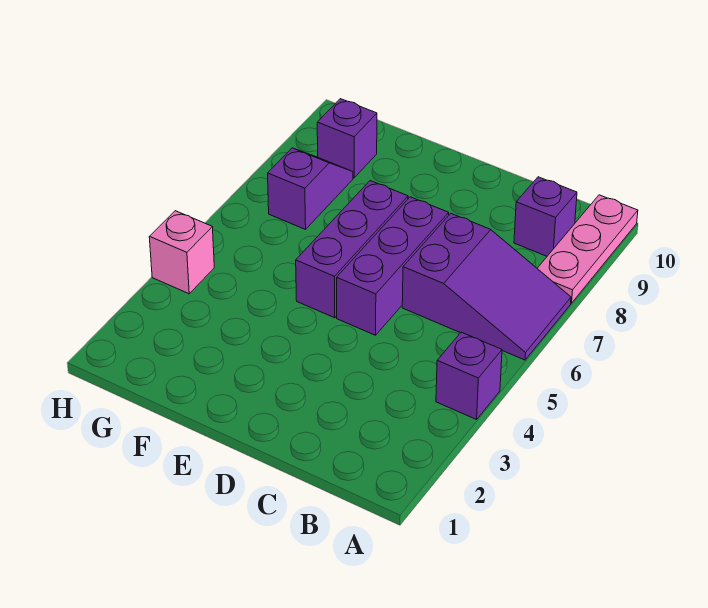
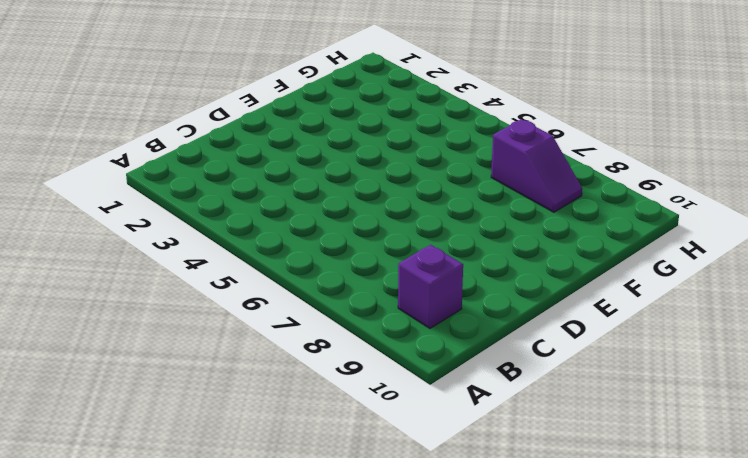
none -> purple 1x1 brick [436,332,502,419]
none -> purple 2x3 slope [402,213,571,360]

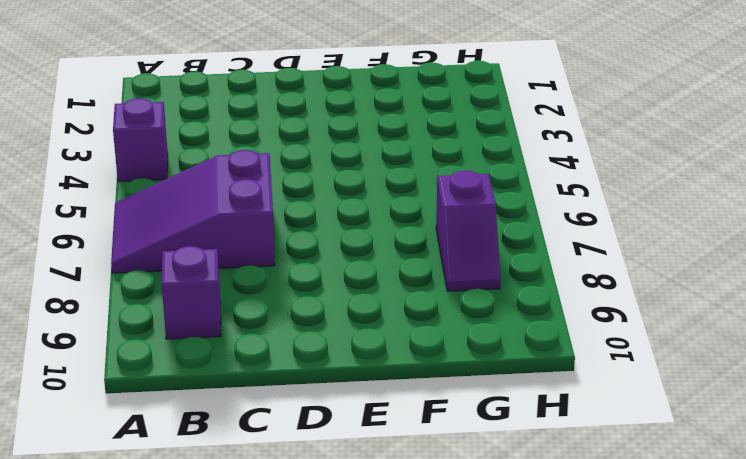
none -> pink 1x3 plate [537,195,638,303]
none -> purple 1x3 brick [337,197,449,335]

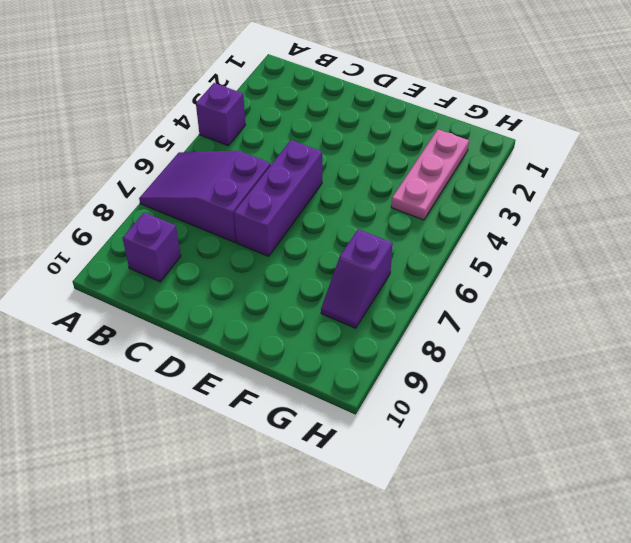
pink 1x3 plate [391,130,469,220] -> pink 1x3 plate moved to [537,195,638,303]
none -> purple 1x3 brick [296,181,408,318]
none -> purple 1x1 brick [317,99,377,178]

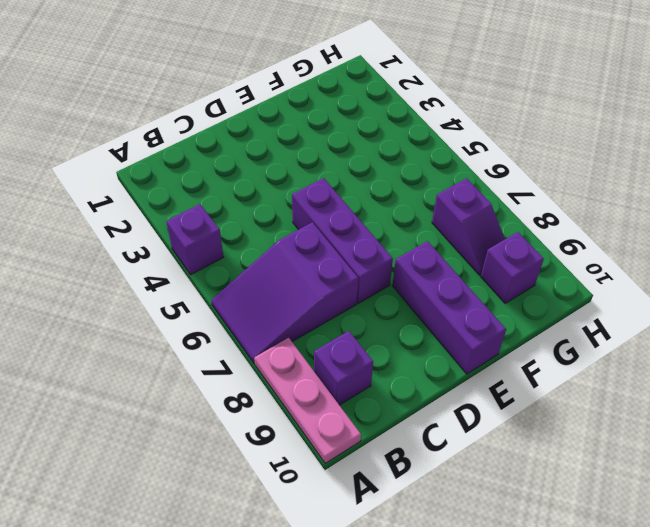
purple 1x3 brick [392,241,506,374] -> purple 1x3 brick moved to [296,181,408,318]
none -> pink 1x1 brick [149,211,214,294]

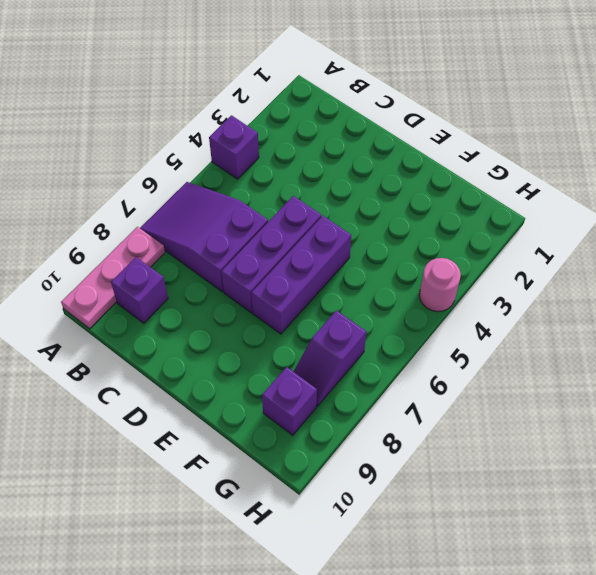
pink 1x1 round brick [419,258,461,312] -> pink 1x1 brick [149,211,214,294]

